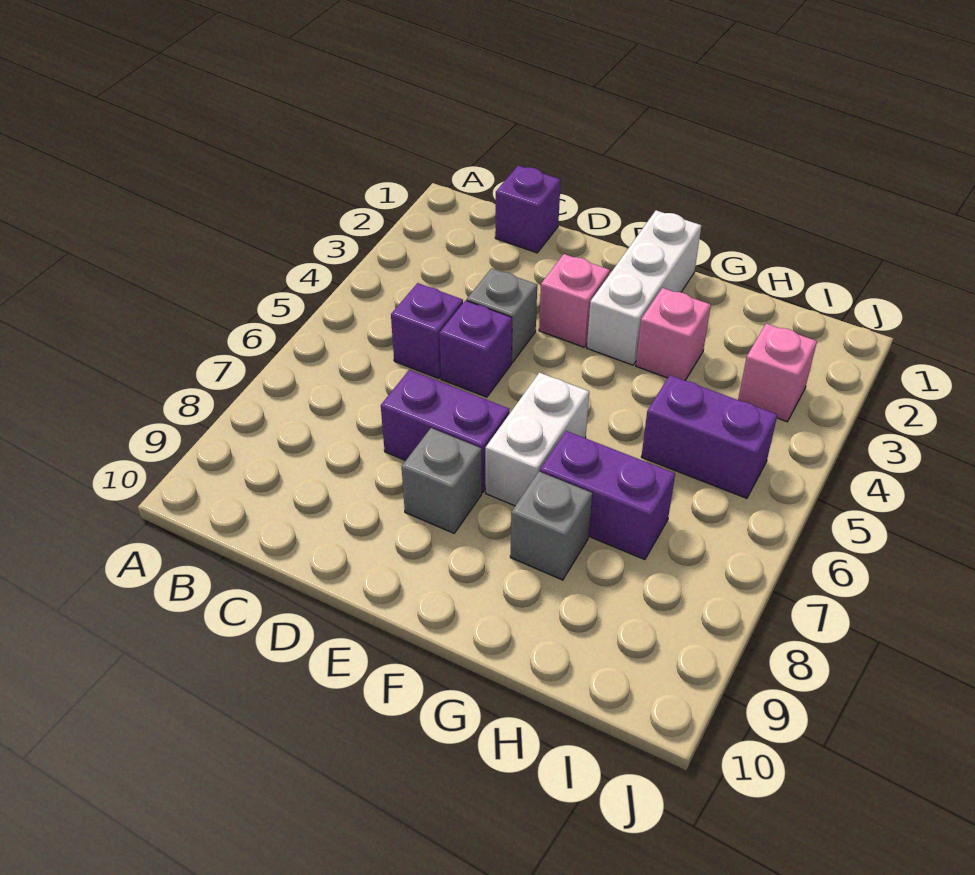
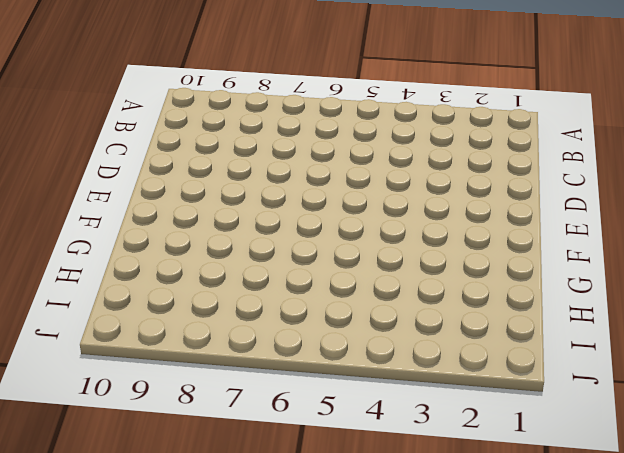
none -> purple 1x1 brick [495,166,561,253]
none -> purple 1x1 brick [391,283,463,378]
none -> grey 1x1 brick [467,268,537,363]

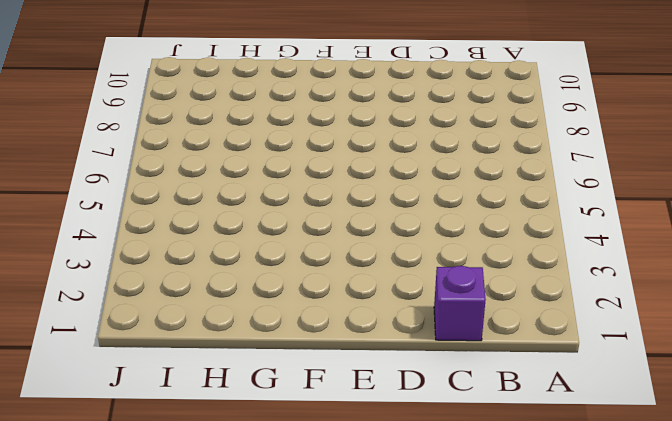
none -> purple 1x1 brick [391,283,463,378]
none -> grey 1x1 brick [467,268,537,363]
none -> purple 1x1 brick [439,301,512,397]

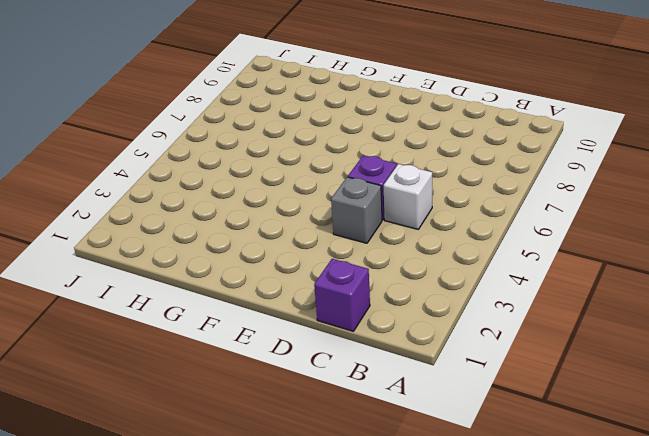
white 1x1 brick [384,164,432,229] -> purple 1x1 brick [391,283,463,378]
none -> purple 1x2 brick [381,370,510,492]
none -> pink 1x1 brick [539,254,610,347]
none -> grey 1x1 brick [402,428,482,533]

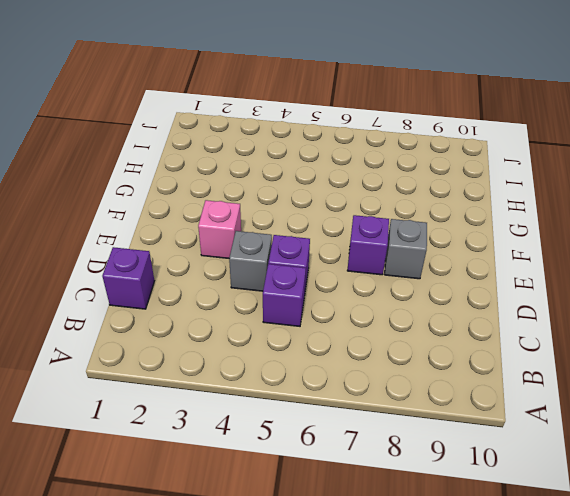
purple 1x1 brick [347,215,389,275] -> purple 1x2 brick [381,370,510,492]
none -> white 1x3 brick [587,210,701,365]
none -> white 1x2 brick [485,373,589,506]
none -> pink 1x1 brick [636,288,711,380]

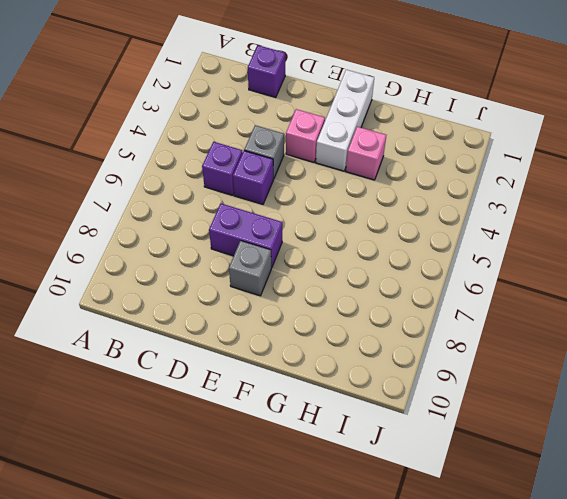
none -> white 1x2 brick [485,373,589,506]
none -> purple 1x2 brick [540,431,675,560]
none -> grey 1x1 brick [510,472,592,580]

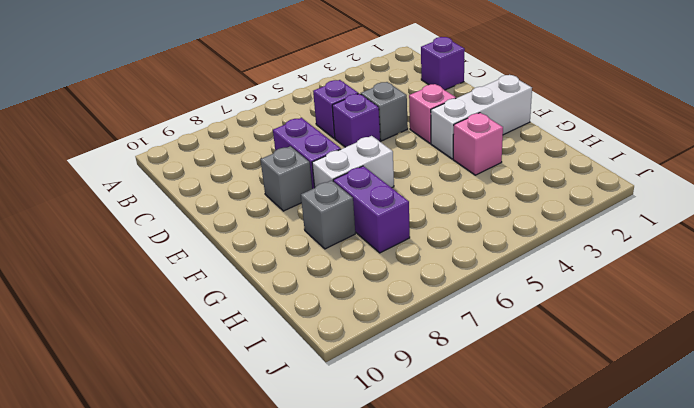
none -> purple 1x2 brick [641,375,777,498]
none -> pink 1x1 brick [738,324,817,422]

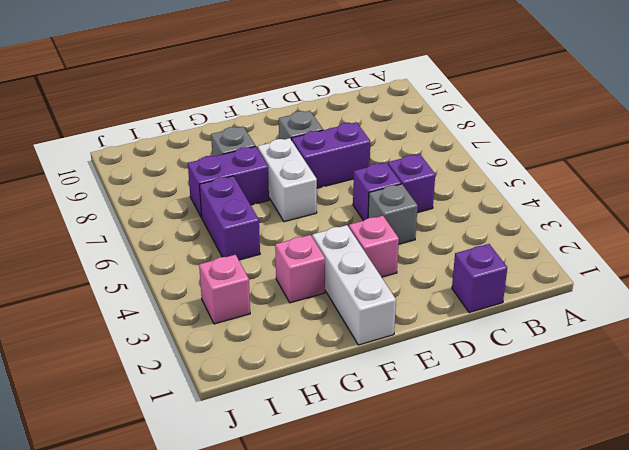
purple 1x2 brick [199,176,260,260] -> purple 1x2 brick turned to [641,375,777,498]

